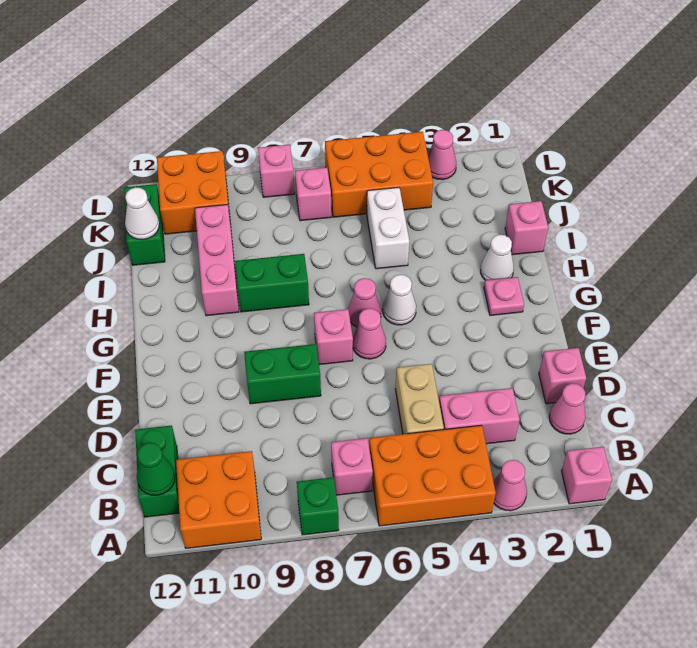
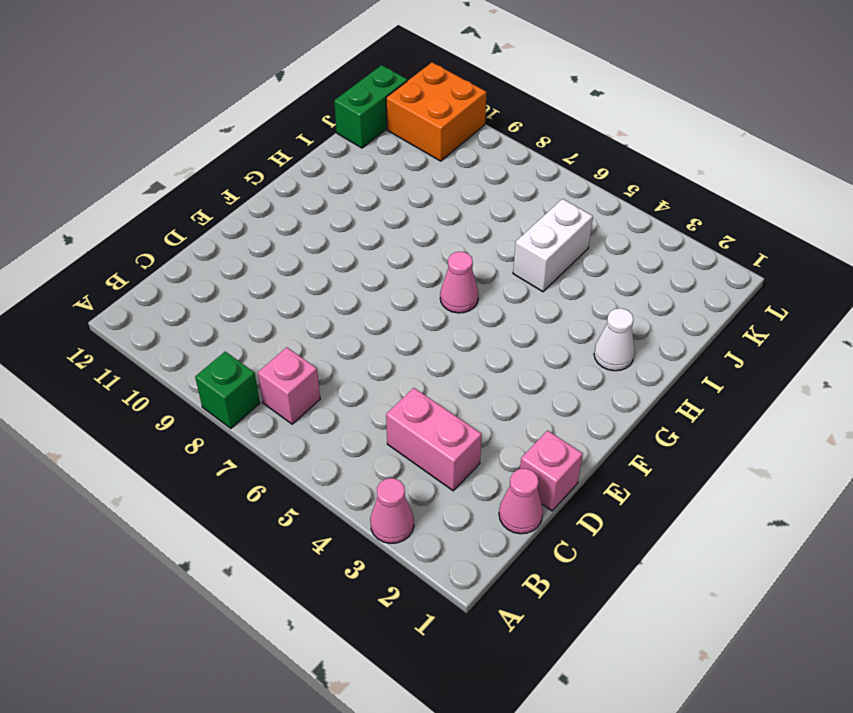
none -> pink 1x1 brick [561,447,612,504]
none -> orange 2x3 brick [369,425,496,526]
none -> orange 2x2 brick [176,451,261,548]
none -> green 1x2 brick [135,426,179,517]

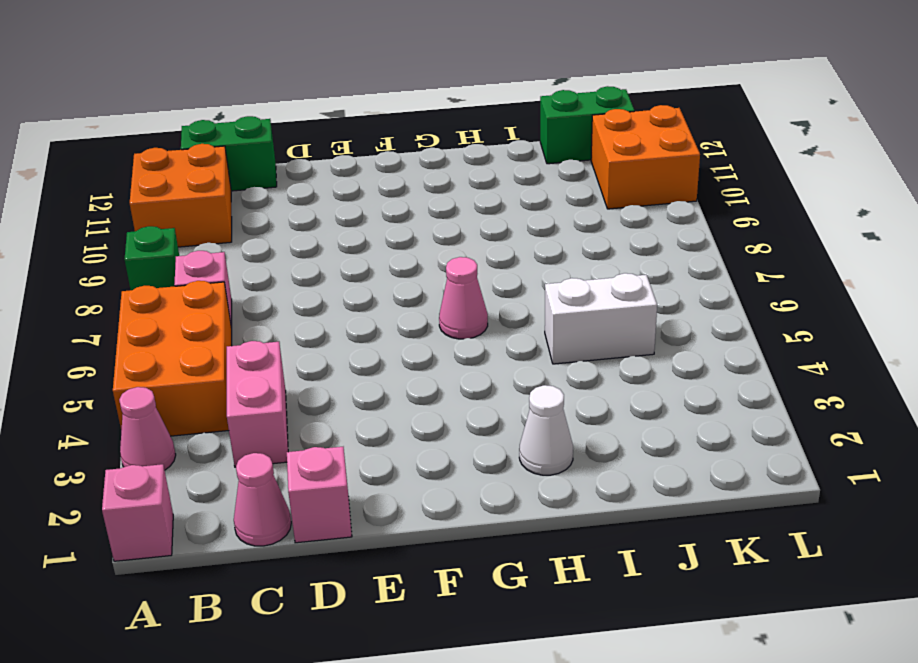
none -> tan 1x2 brick [395,364,444,434]
none -> green 1x2 brick [244,344,321,404]
none -> pink 1x1 cone [353,308,386,359]
none -> pink 1x1 brick [314,309,353,365]

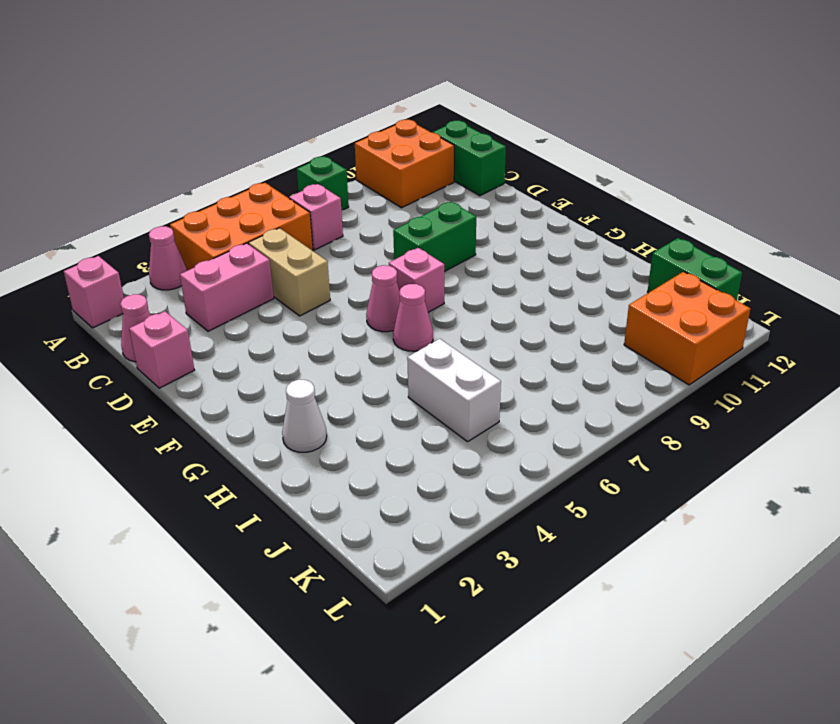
none -> pink 1x1 plate [484,277,524,315]
none -> white 1x1 cone [383,275,416,325]
none -> green 1x2 brick [235,254,309,312]
none -> pink 1x3 brick [195,205,239,316]

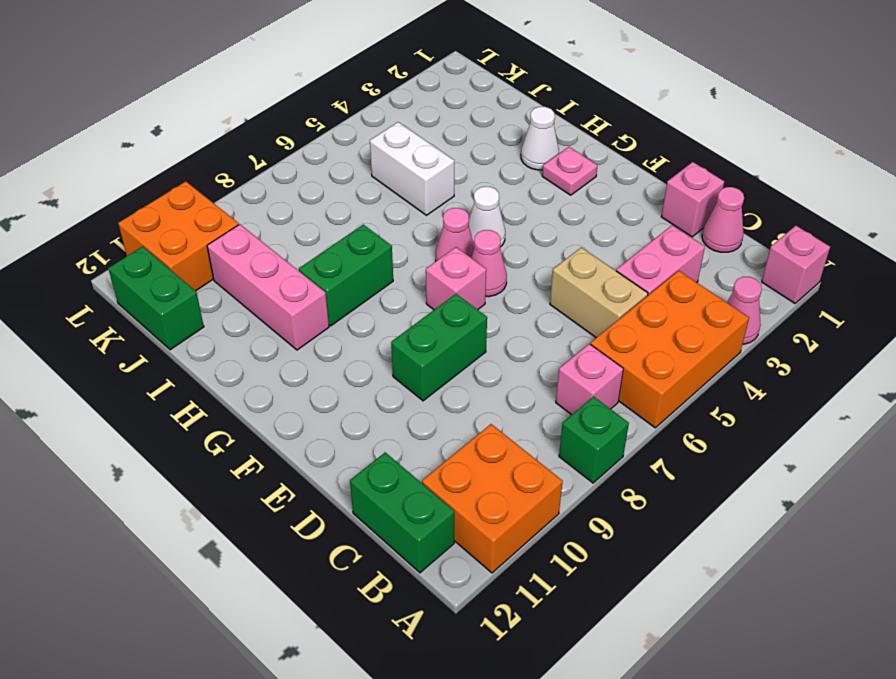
none -> pink 1x1 brick [505,201,548,255]
none -> orange 2x3 brick [325,132,433,217]
none -> pink 1x1 brick [295,167,332,221]
none -> pink 1x1 cone [428,130,456,180]

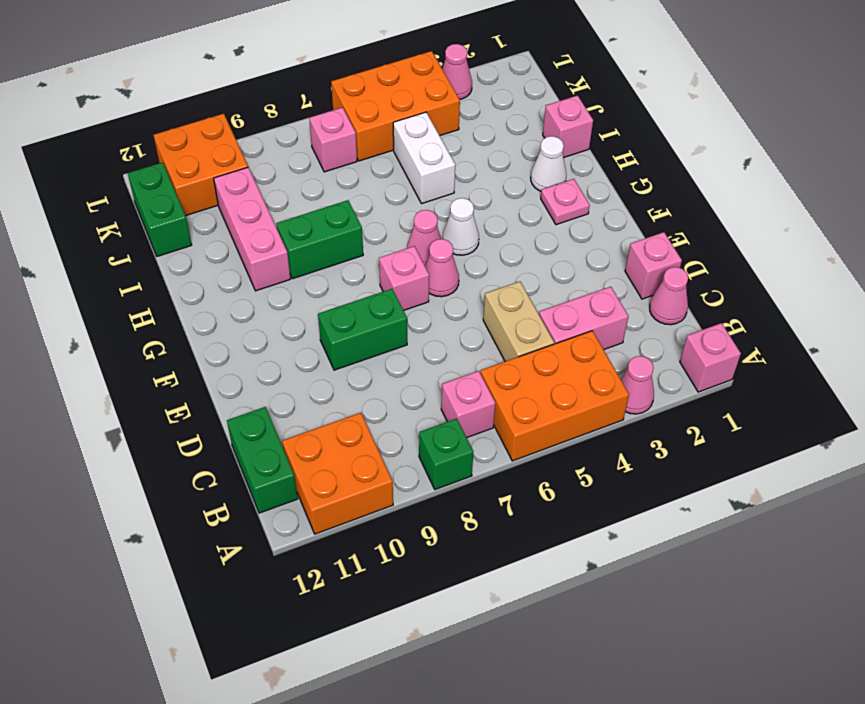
none -> pink 1x1 brick [258,145,295,197]
none -> green 1x1 cone [137,443,175,495]
none -> white 1x1 cone [125,187,159,240]

